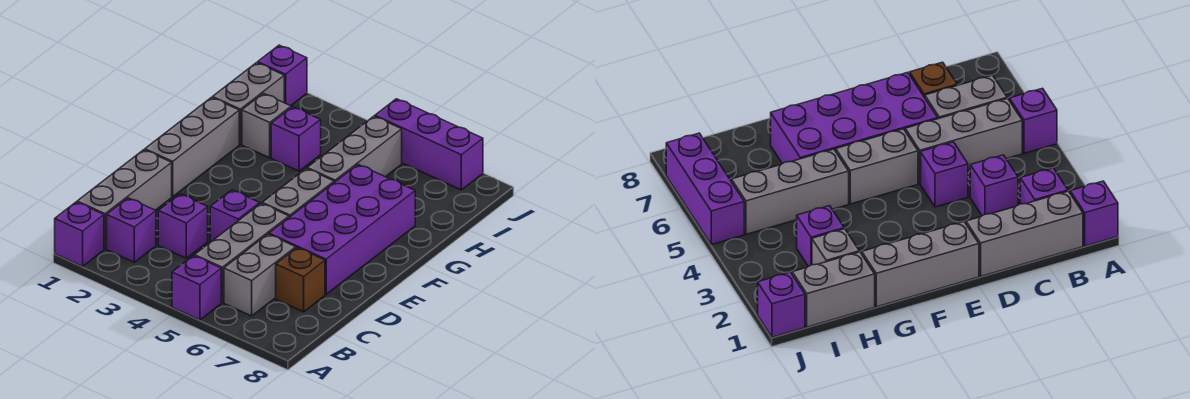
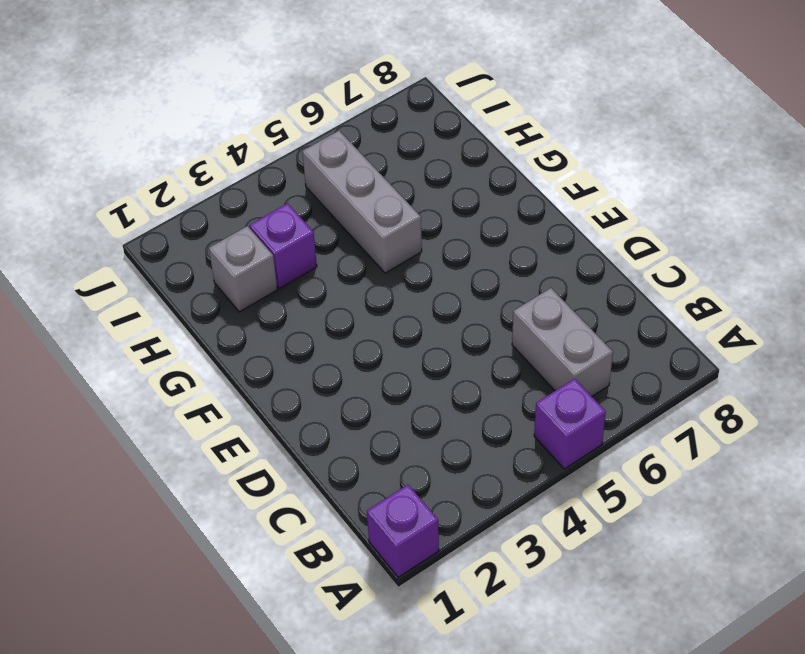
none -> grey 1x3 brick [77,150,172,249]
none -> purple 1x1 brick [107,198,156,262]
none -> grey 1x3 brick [195,203,289,302]

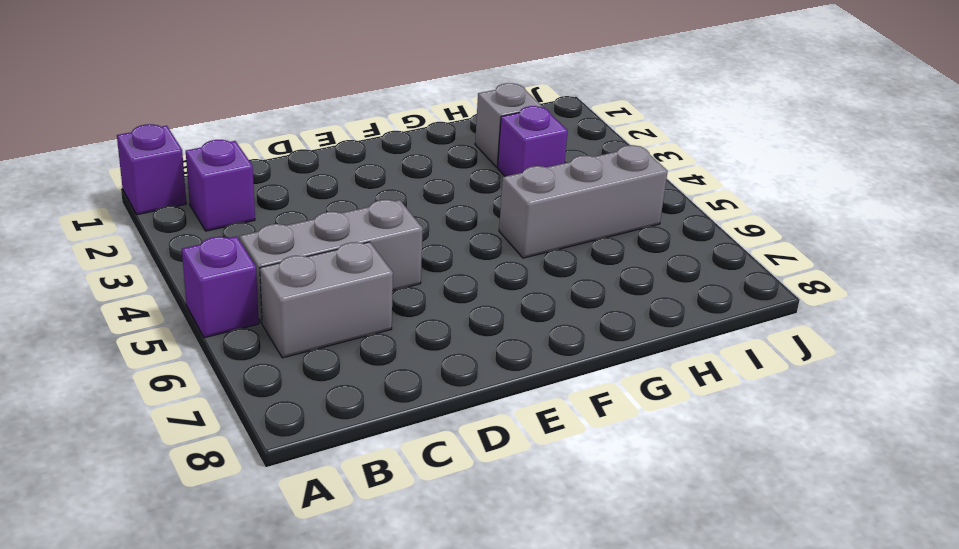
none -> grey 1x3 brick [77,150,172,249]
none -> purple 1x1 brick [158,194,208,258]
none -> brown 1x1 brick [276,248,325,312]

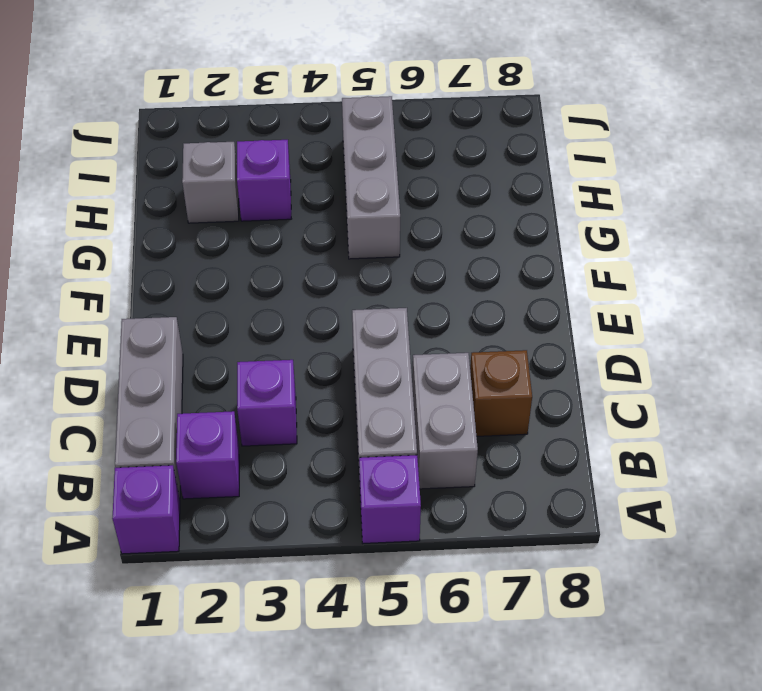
none -> purple 1x1 brick [210,190,260,242]
none -> purple 2x4 brick [269,165,415,294]
none -> grey 1x3 brick [145,98,239,197]

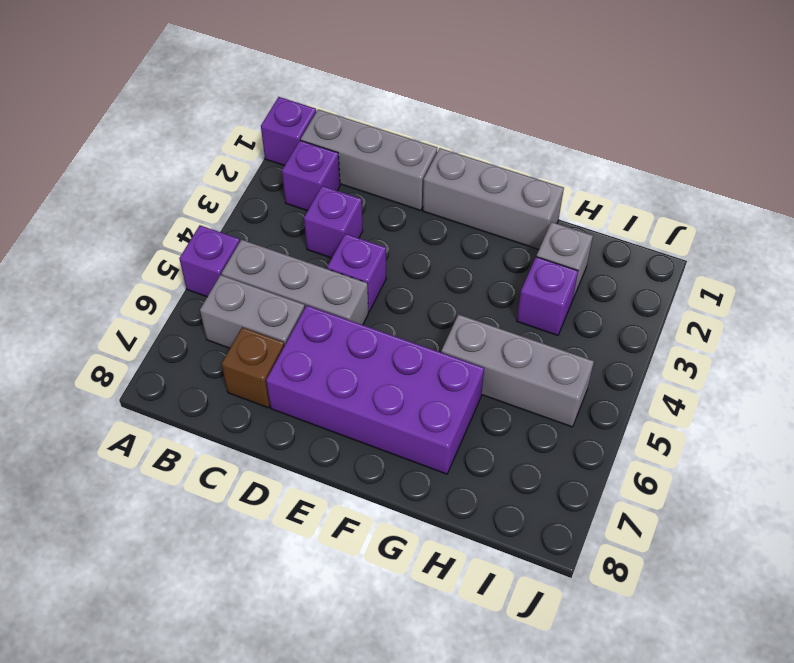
none -> grey 1x2 brick [262,168,334,217]
none -> grey 1x2 brick [213,63,284,144]
none -> purple 1x1 brick [258,45,307,106]

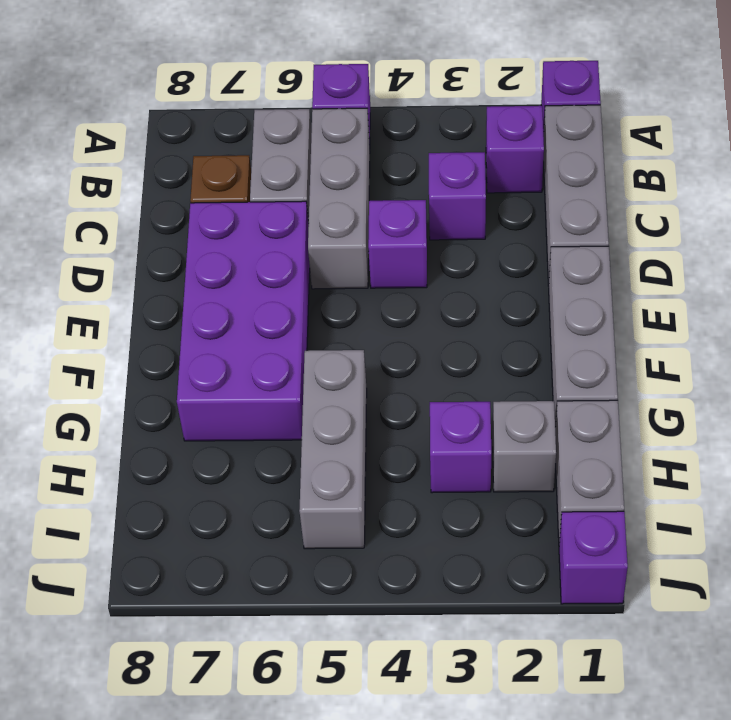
none -> grey 1x2 brick [262,168,334,217]
none -> purple 1x3 brick [375,99,483,190]

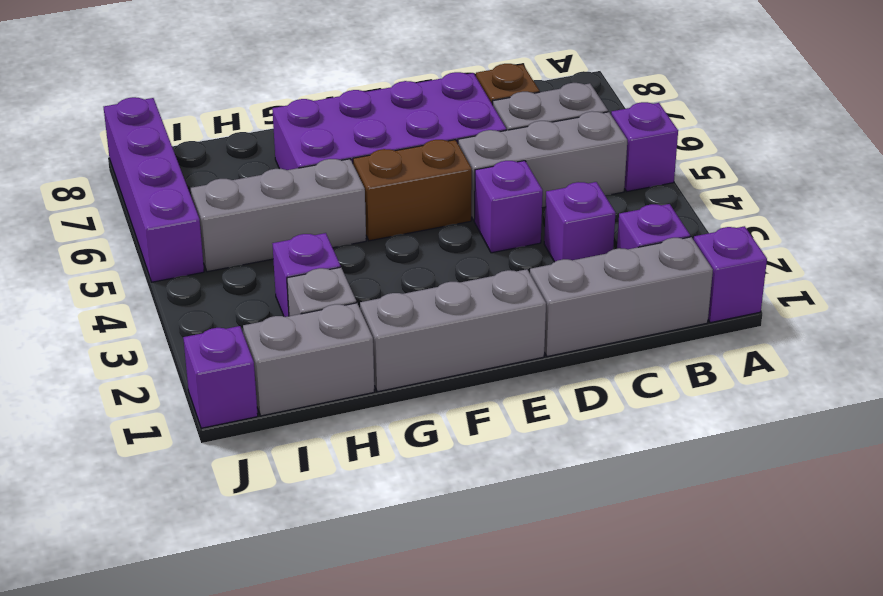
brown 1x2 brick [353,140,472,241] -> grey 1x2 brick [262,168,334,217]
purple 1x4 brick [104,97,204,282] -> purple 1x3 brick [375,99,483,190]

